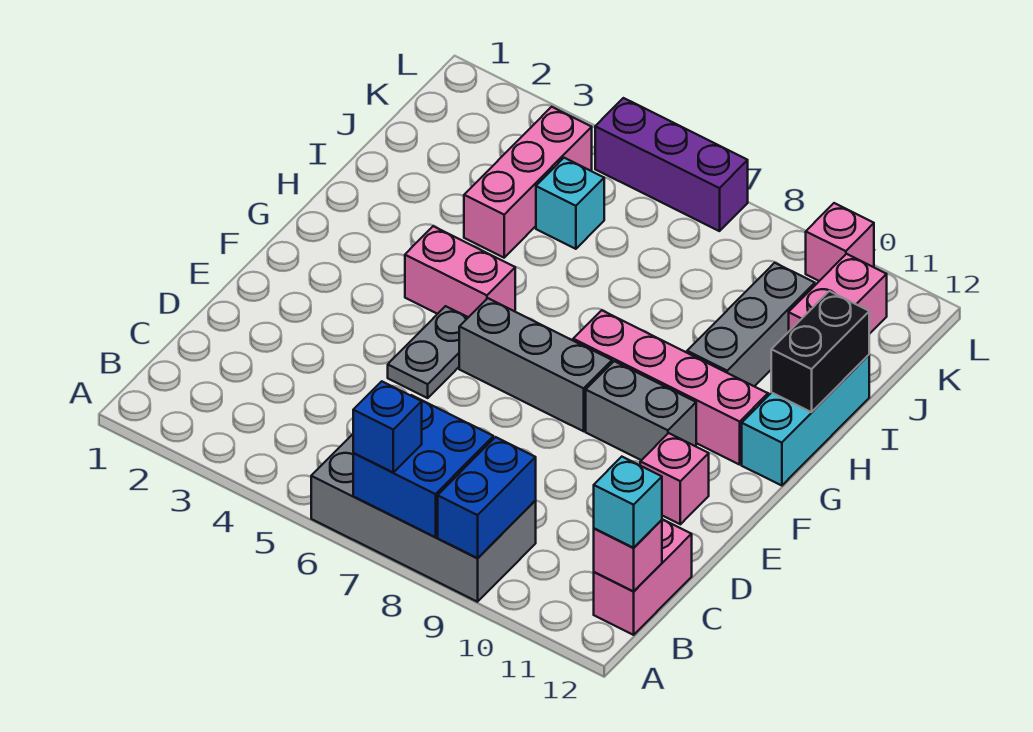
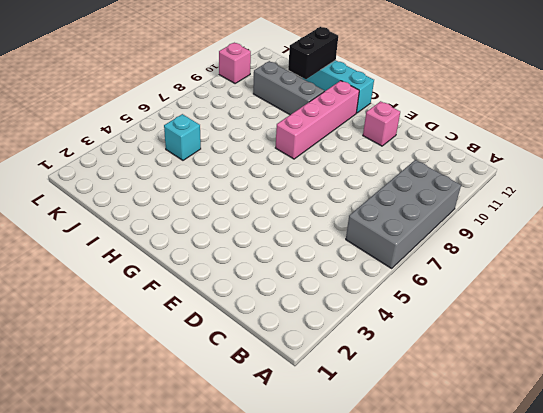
black 1x2 brick [288,27,338,79] -> black 1x2 brick turned to [771,291,869,412]
none -> pink 1x2 brick [594,519,692,635]
none -> grey 1x2 plate [388,306,468,398]
none -> grey 1x3 brick [459,298,612,431]

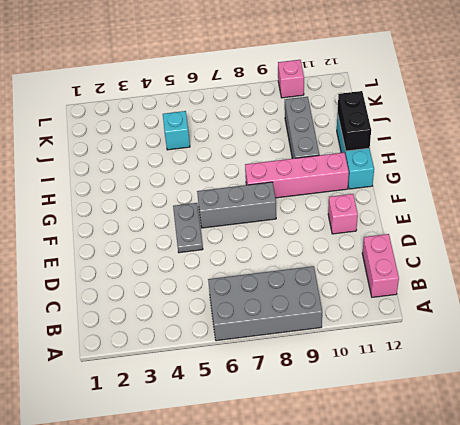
none -> grey 1x2 brick [586,361,696,460]
none -> pink 1x2 brick [405,226,515,317]
none -> pink 1x3 brick [464,107,592,258]

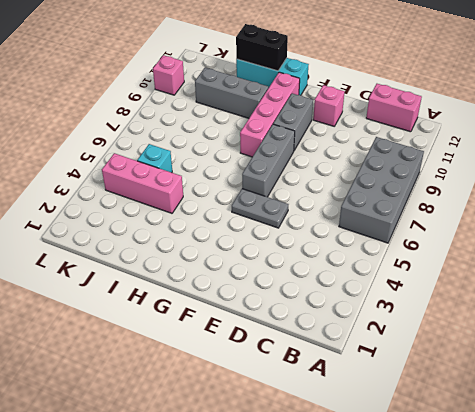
none -> pink 1x2 brick [405,226,515,317]
none -> pink 1x2 brick [789,254,887,334]
none -> purple 1x3 brick [595,98,748,231]

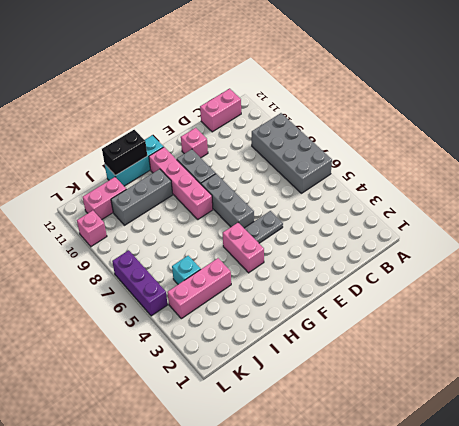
none -> blue 2x2 brick [353,395,493,537]
none -> blue 1x2 brick [438,437,536,558]
none -> pink 1x1 brick [594,520,662,591]

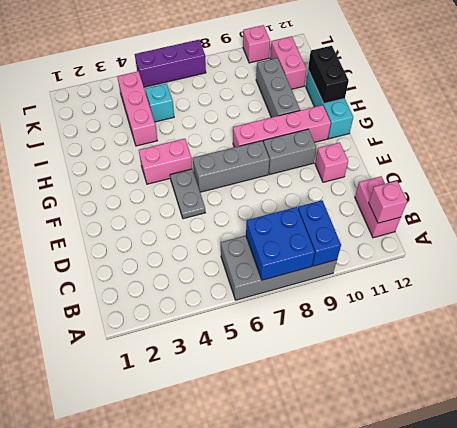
none -> blue 1x1 brick [353,381,422,472]
none -> cyan 1x1 brick [594,457,662,548]

